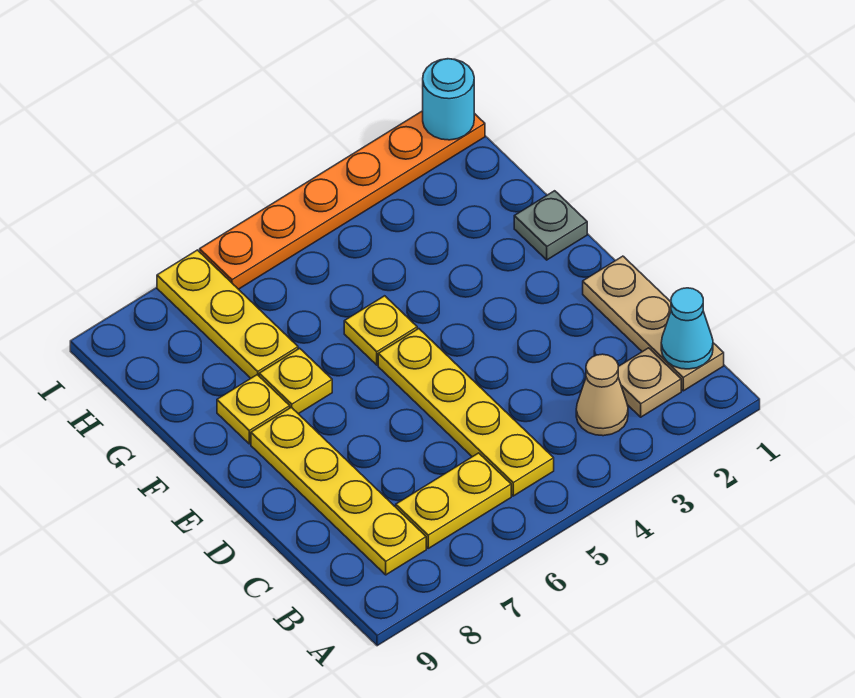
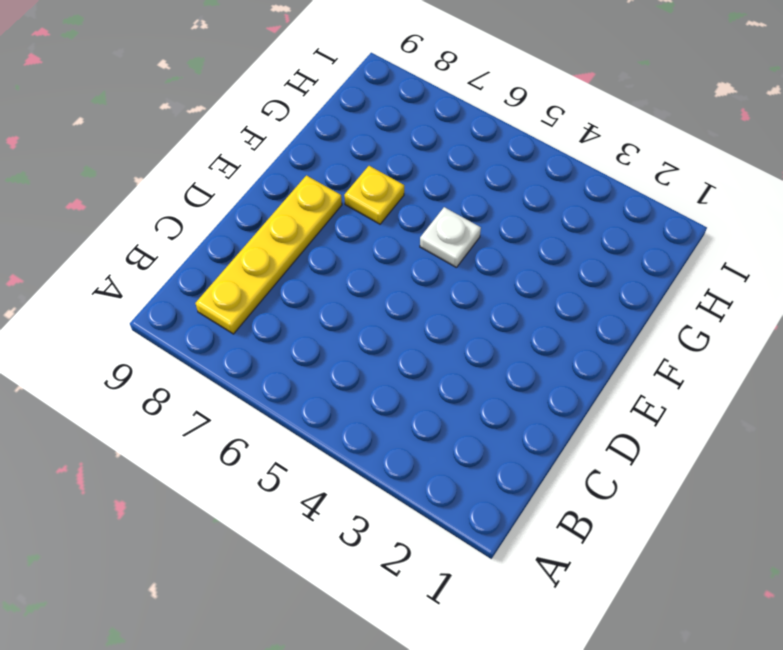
white 1x1 plate [420,207,481,268] -> yellow 1x1 plate [344,296,417,365]
none -> tan 1x3 plate [583,256,724,391]
none -> tan 1x1 plate [618,348,681,417]
none -> tan 1x1 cone [576,354,628,436]

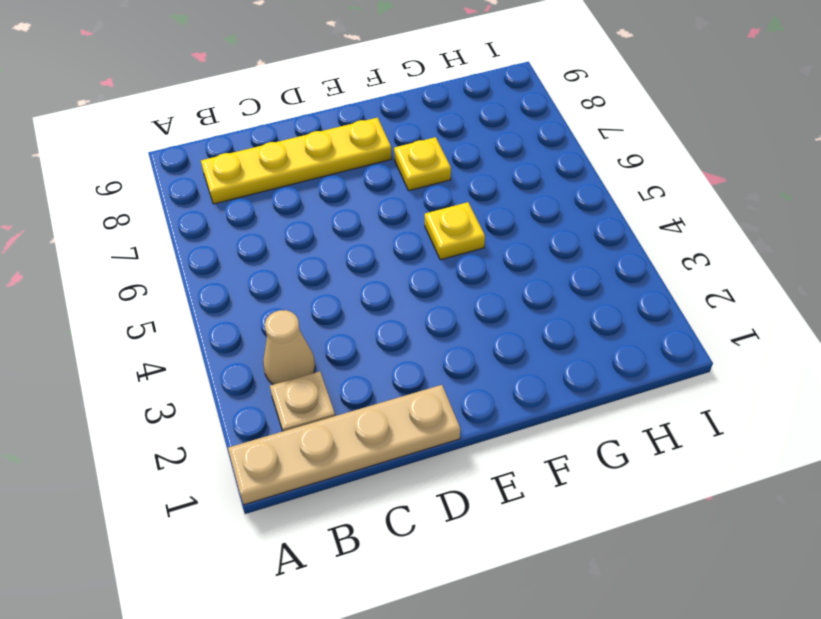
tan 1x4 plate [228,385,460,505] -> tan 1x3 plate [583,256,724,391]
none -> yellow 1x4 plate [378,329,554,496]
none -> yellow 1x2 plate [396,453,511,548]
none -> grey 1x1 plate [514,191,587,260]

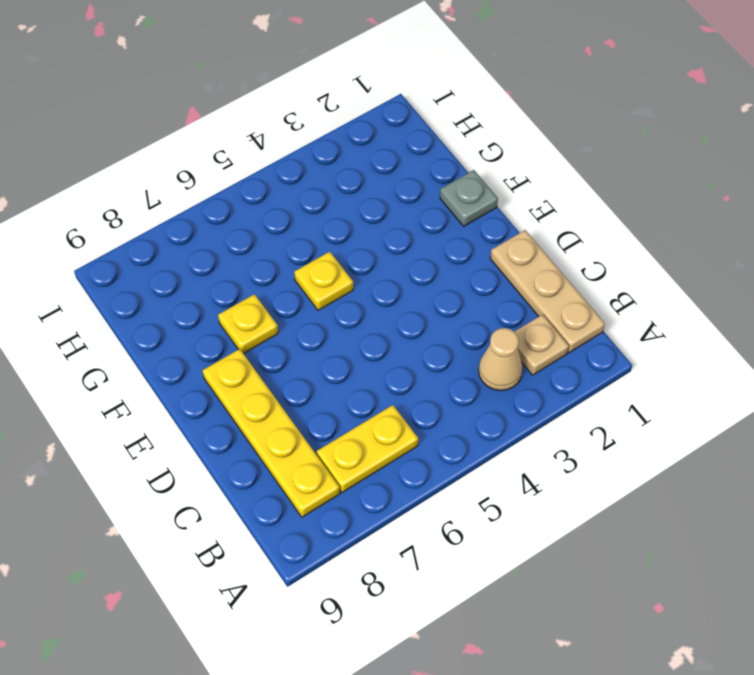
none -> yellow 1x4 plate [378,329,554,496]
none -> yellow 1x1 plate [217,375,290,444]
none -> yellow 1x3 plate [157,250,298,378]

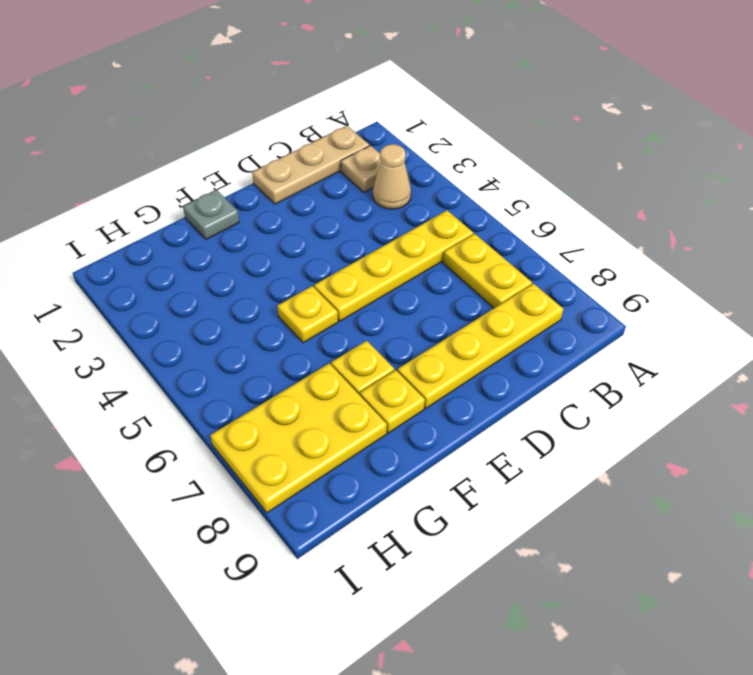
yellow 2x3 plate [210,363,387,513] -> yellow 1x3 plate [157,250,298,378]
none -> orange 1x6 plate [200,111,485,289]
none -> cyan 1x1 cone [661,288,713,369]
none -> cyan 1x1 round brick [423,59,474,140]

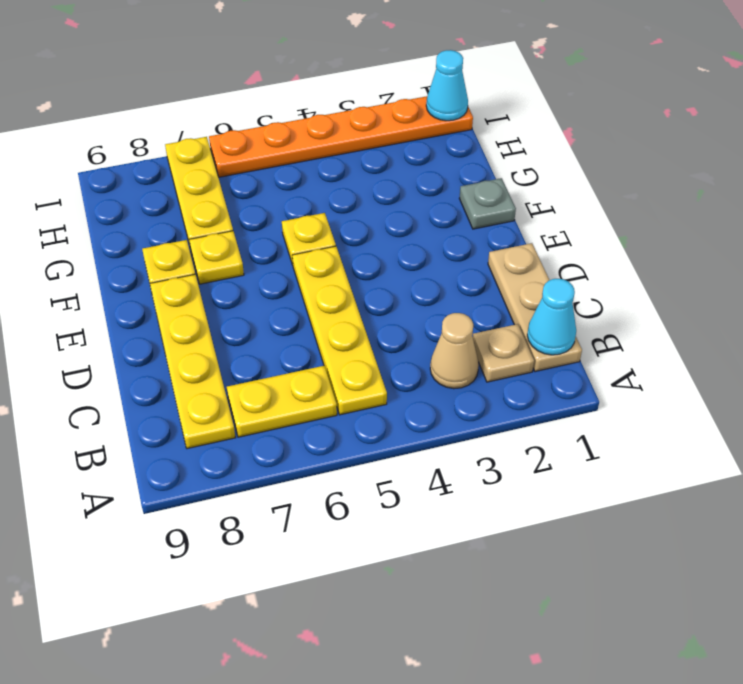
cyan 1x1 cone [426,50,468,121] -> cyan 1x1 round brick [423,59,474,140]

